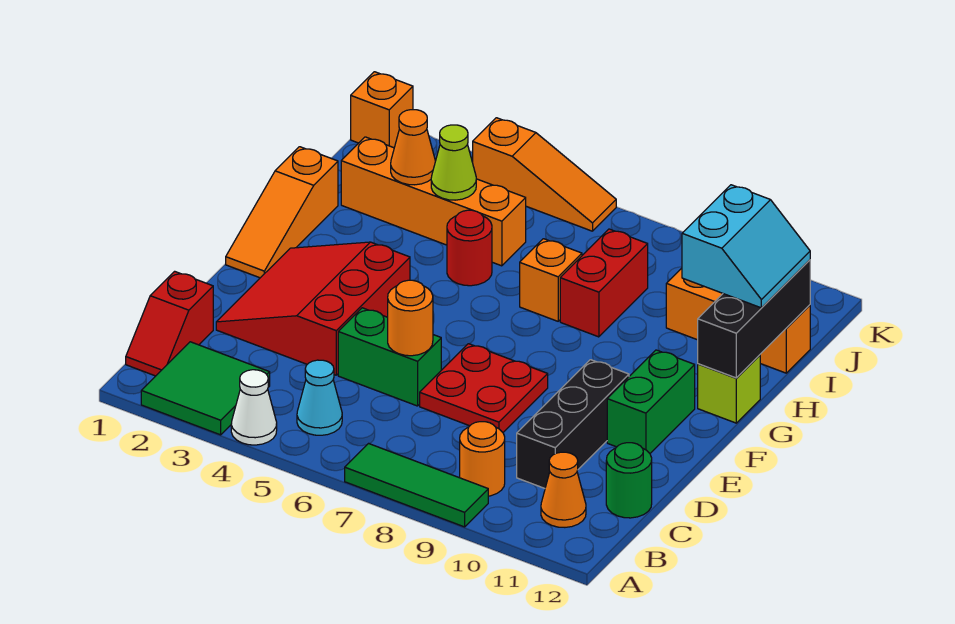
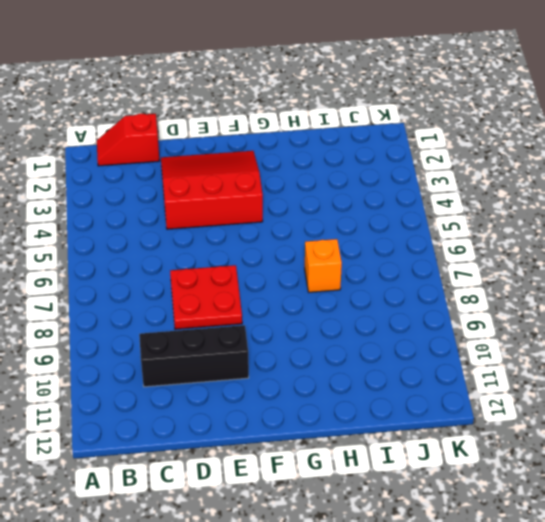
none -> green 2x2 tile [141,342,270,435]
none -> white 1x1 cone [231,370,277,445]
none -> green 1x3 tile [345,444,488,527]

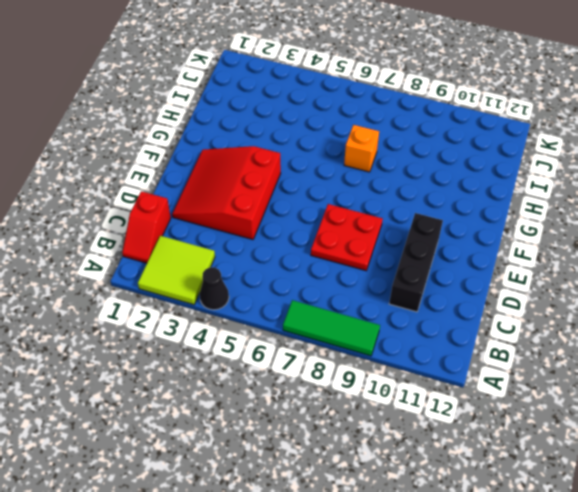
lime 2x2 tile [138,236,215,305] -> green 2x2 tile [141,342,270,435]
black 1x1 cone [200,267,229,310] -> white 1x1 cone [231,370,277,445]
none -> cyan 1x1 cone [297,360,342,435]
none -> orange 1x1 round brick [460,422,505,496]
none -> orange 1x1 cone [541,452,586,527]

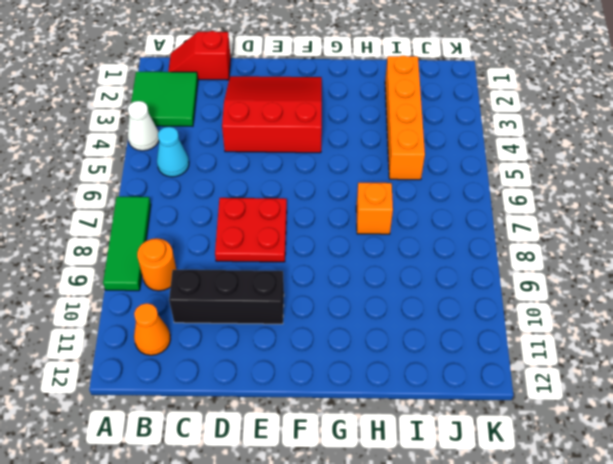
none -> green 1x1 round brick [606,443,652,518]
none -> green 1x2 brick [338,308,441,406]
none -> green 1x2 brick [607,350,695,453]

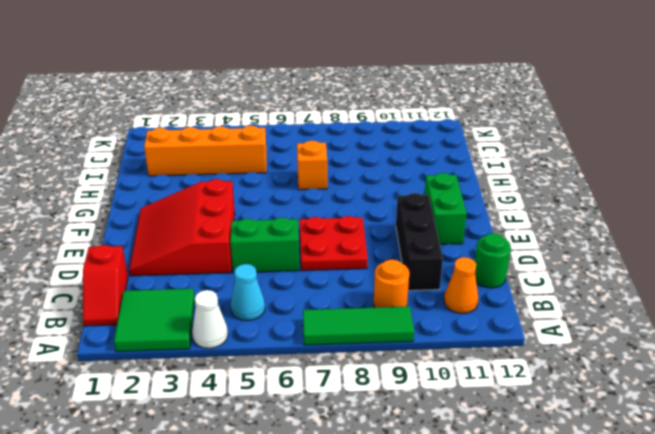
none -> orange 1x3 slope [226,147,338,278]
none -> lime 1x1 brick [698,355,760,423]
none -> red 1x1 round brick [447,210,492,286]

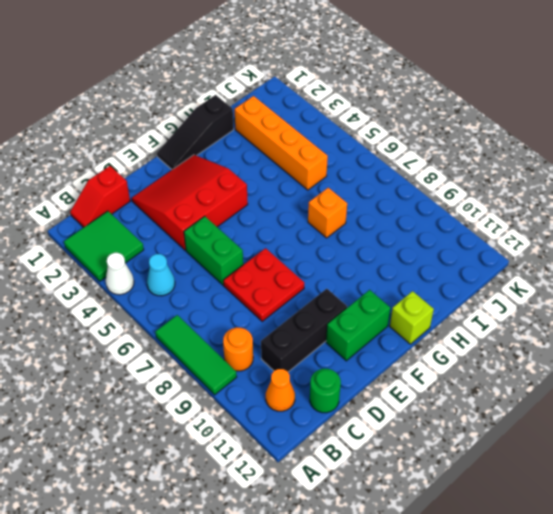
black 1x3 slope [157,95,234,169] -> orange 1x3 slope [226,147,338,278]
none -> red 1x1 round brick [447,210,492,286]
none -> red 1x2 brick [560,229,648,337]
none -> orange 1x3 brick [666,268,810,373]

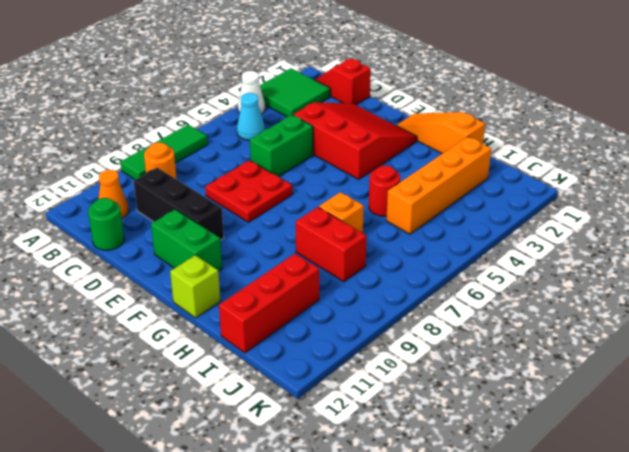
red 1x3 brick [219,254,319,353] -> orange 1x3 brick [666,268,810,373]
none -> orange 1x1 brick [351,72,413,148]
none -> orange 1x3 slope [473,118,616,231]
none -> orange 1x1 round brick [388,280,433,356]

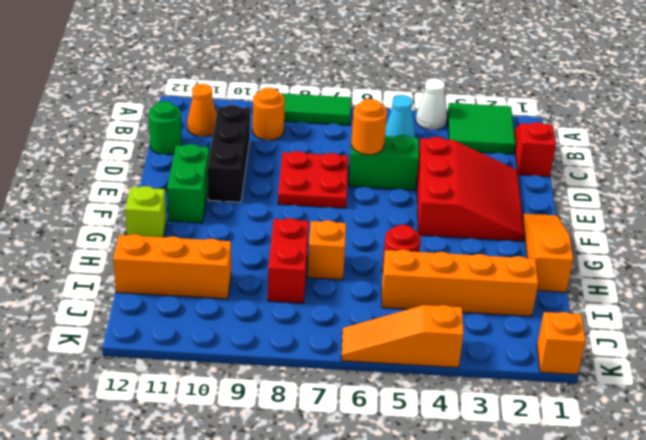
none -> black 1x3 brick [698,260,810,378]
none -> orange 1x1 cone [391,110,435,185]
none -> lime 1x1 cone [431,125,476,200]

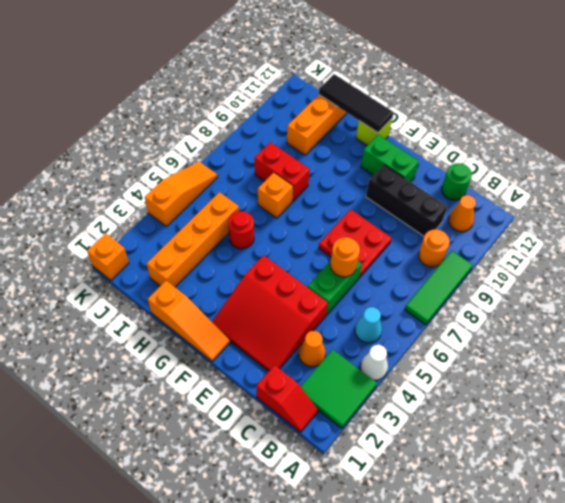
orange 1x1 cone [299,331,326,367] -> orange 1x1 cone moved to [391,110,435,185]
black 1x3 tile [319,74,393,133] -> black 1x3 brick [698,260,810,378]
none -> lime 1x1 cone [431,125,476,200]
none -> cyan 2x2 slope [682,185,810,308]

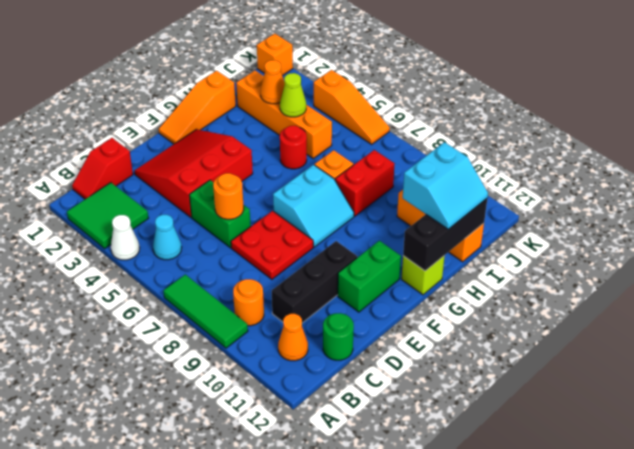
cyan 2x2 slope [273,165,354,247] -> none

